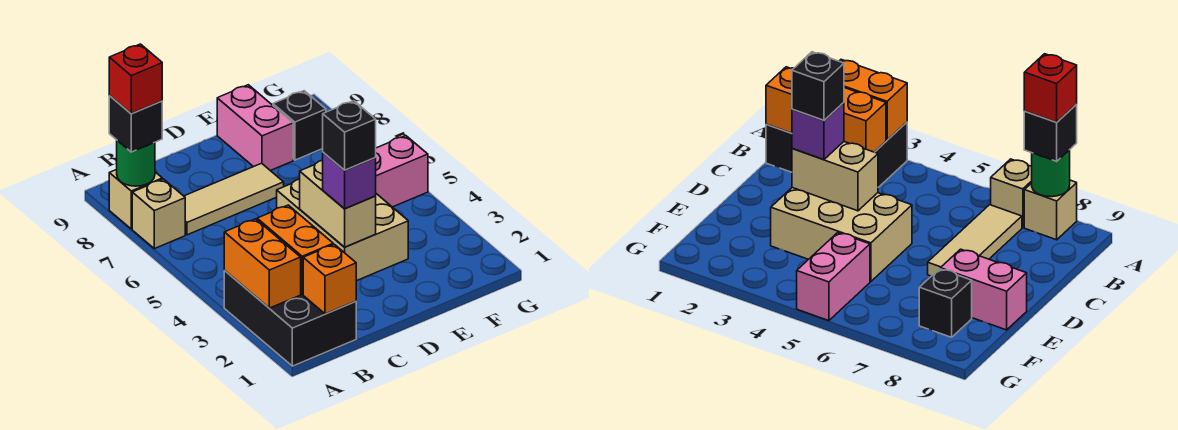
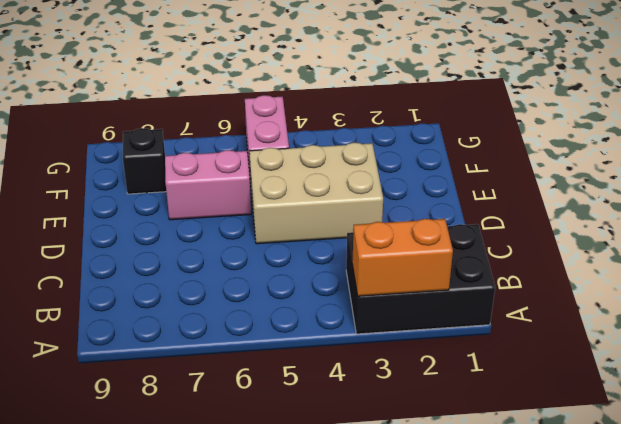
pink 1x2 brick [165,150,251,220] -> pink 1x2 brick moved to [217,85,293,171]
none -> tan 1x1 brick [132,179,185,249]
none -> tan 1x1 brick [109,169,162,229]
none -> tan 1x3 tile [184,163,284,235]

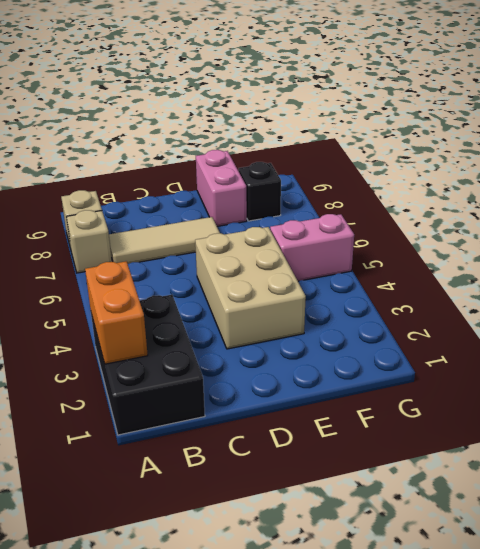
none -> green 1x1 round brick [117,141,155,186]
none -> orange 1x1 brick [303,244,356,314]
none -> orange 1x2 brick [257,205,333,294]

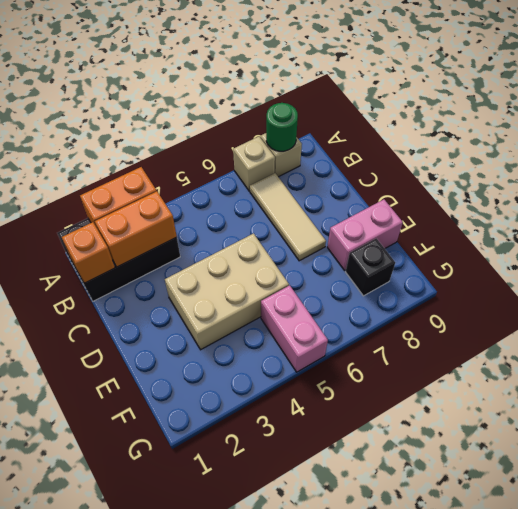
none -> tan 1x2 brick [300,160,376,247]
none -> black 1x1 brick [109,96,162,152]
none -> purple 1x1 brick [323,152,376,209]

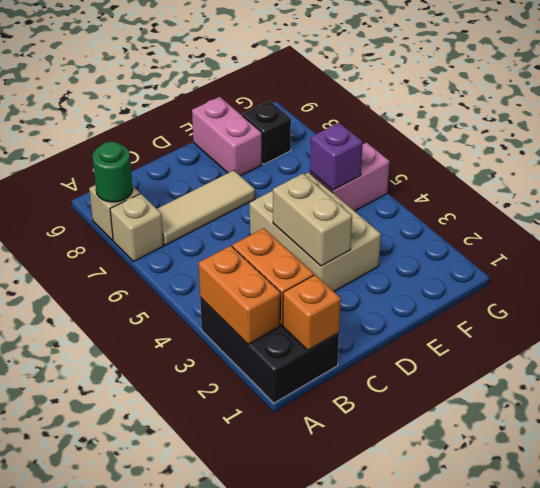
purple 1x1 brick [310,123,363,190] -> purple 1x1 brick moved to [323,152,376,209]
none -> black 1x1 brick [109,96,162,152]
none -> red 1x1 brick [109,44,162,114]
none -> black 1x1 brick [323,101,376,170]

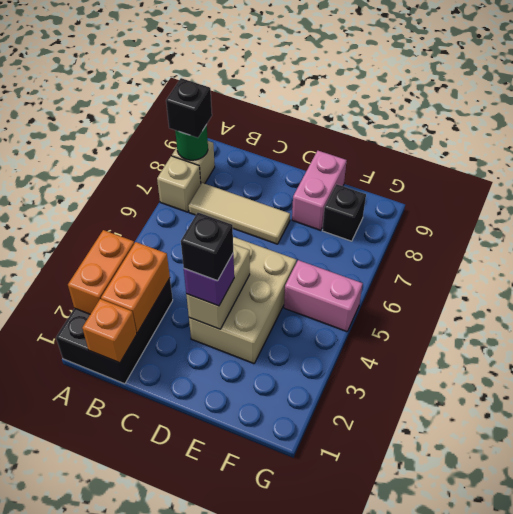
none -> red 1x1 brick [109,44,162,114]

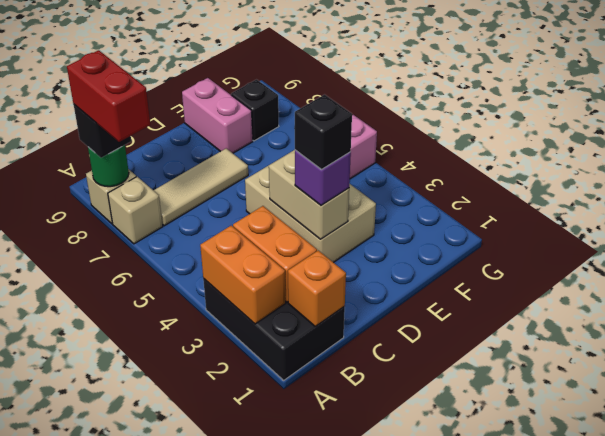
red 1x2 brick [67,50,150,142] -> red 1x1 brick [109,44,162,114]

